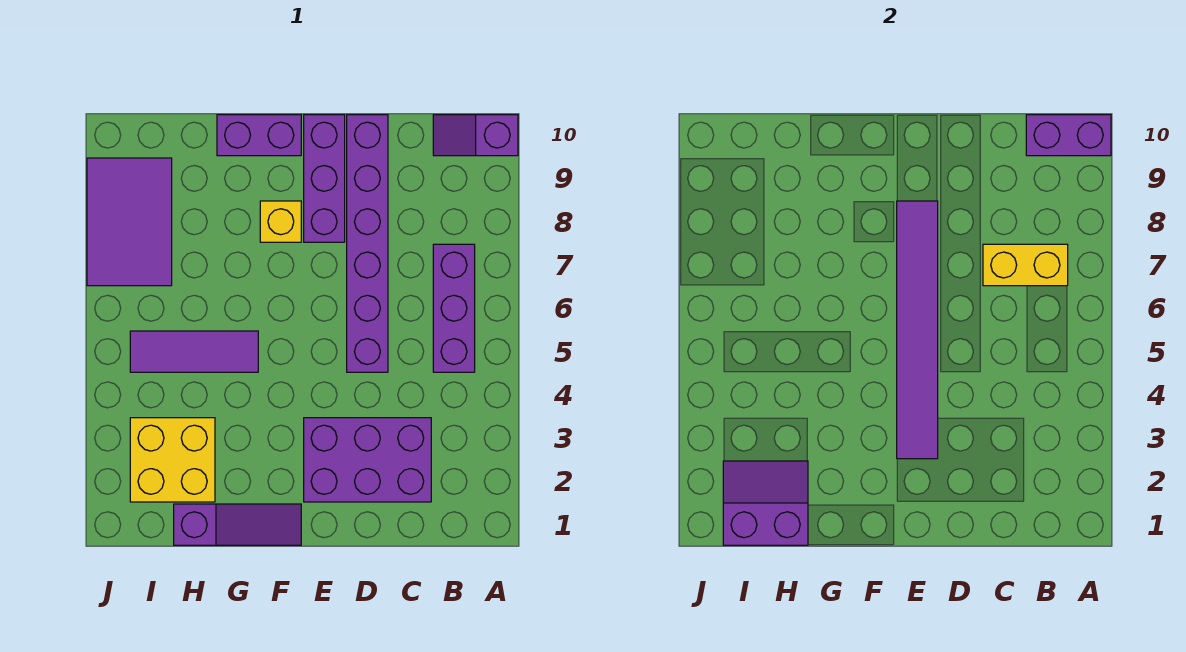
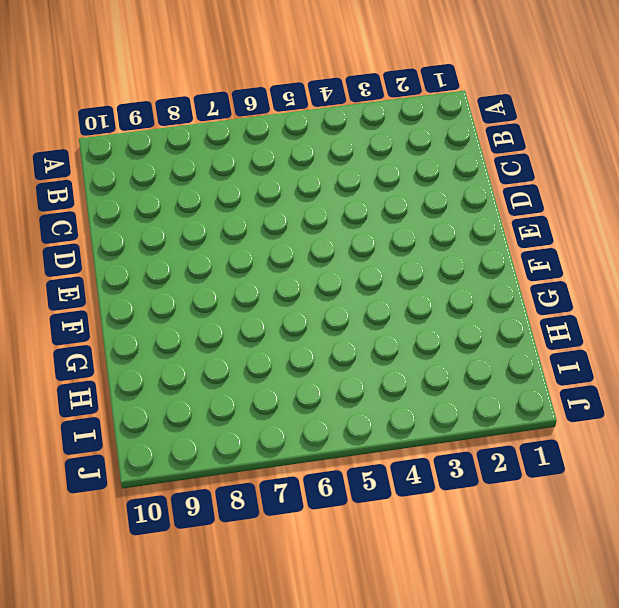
none -> purple 1x2 slope [433,115,518,156]
none -> purple 1x3 brick [433,244,475,372]
none -> purple 2x3 brick [304,418,431,502]

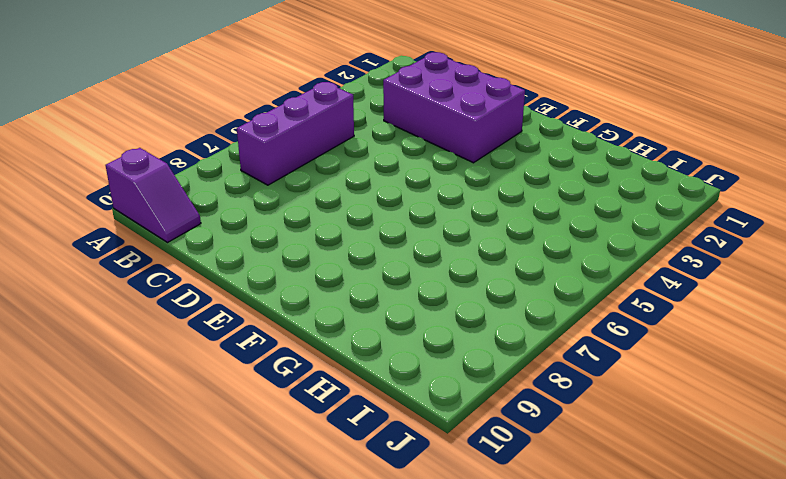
none -> purple 1x6 brick [347,115,388,372]
none -> purple 1x3 brick [304,115,345,242]
none -> purple 1x3 slope [174,504,301,545]

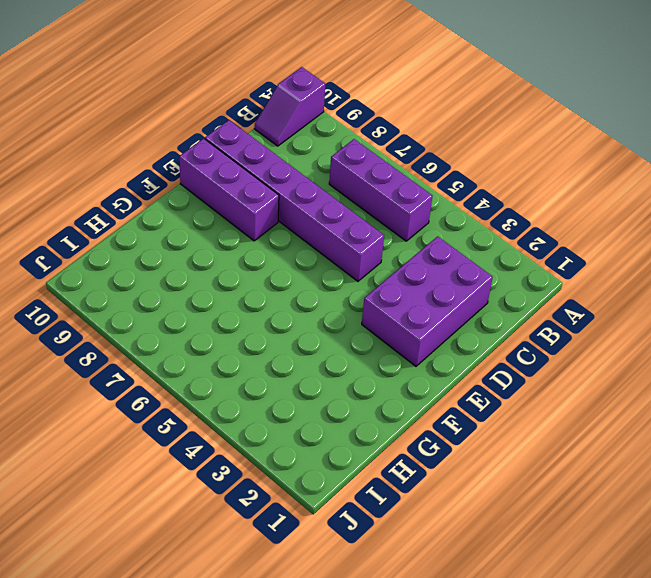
none -> purple 1x3 slope [174,504,301,545]
none -> yellow 1x1 brick [260,201,301,242]
none -> purple 1x2 brick [217,115,301,156]

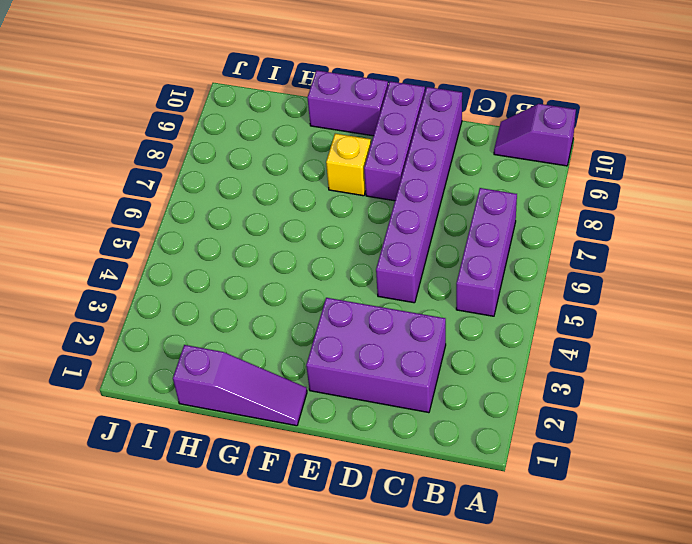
none -> purple 1x3 tile [130,331,258,372]
none -> yellow 2x2 brick [130,418,215,502]
none -> purple 2x3 tile [87,158,172,286]

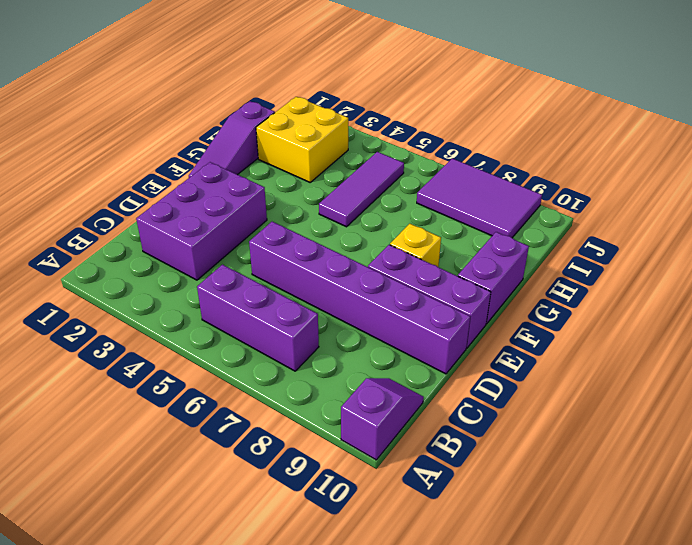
none -> purple 1x2 brick [1026,115,1111,156]
none -> yellow 1x2 brick [983,244,1068,286]
none -> purple 1x6 tile [897,201,938,459]

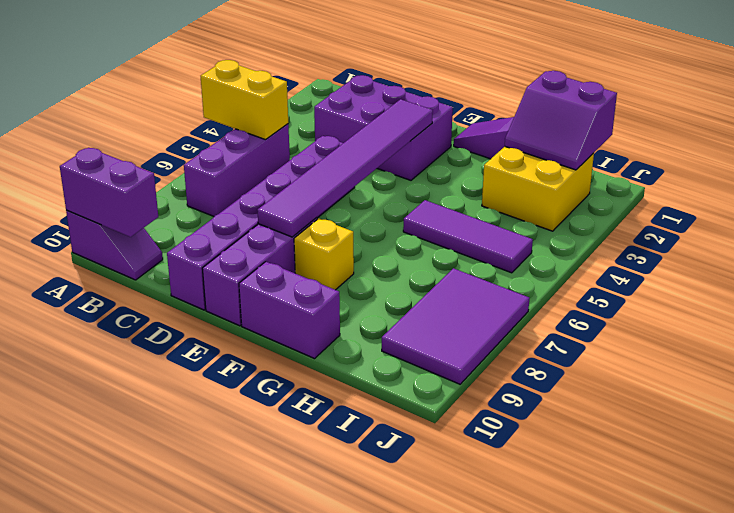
yellow 1x2 brick [201,60,288,140] -> yellow 1x2 brick moved to [983,244,1068,286]

